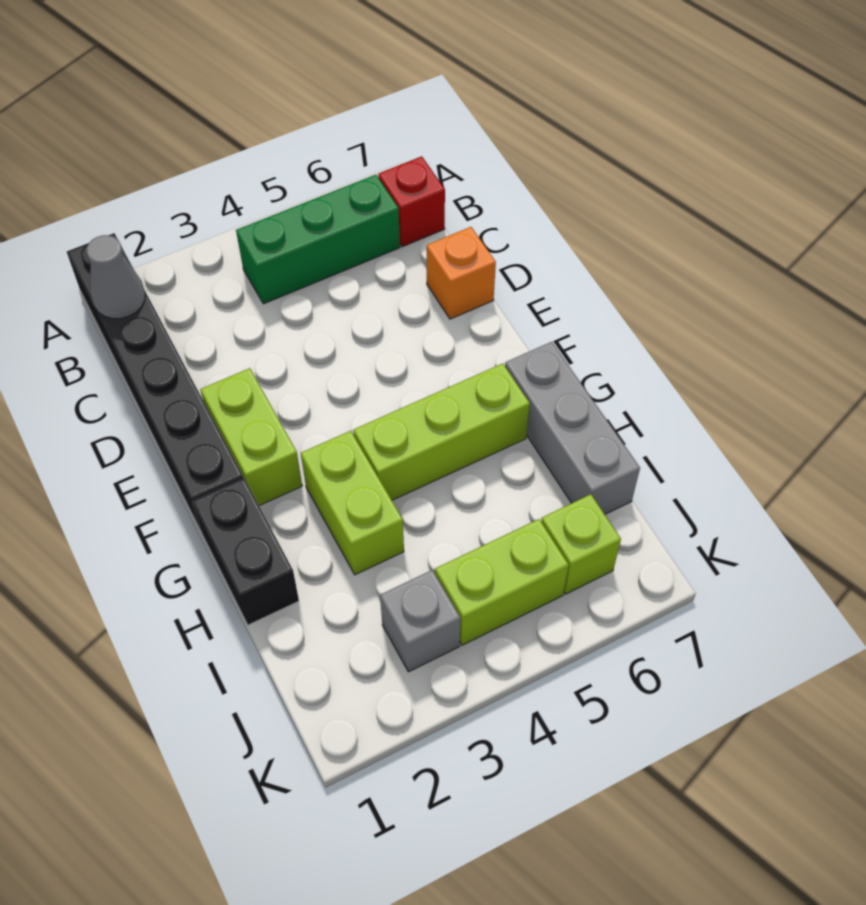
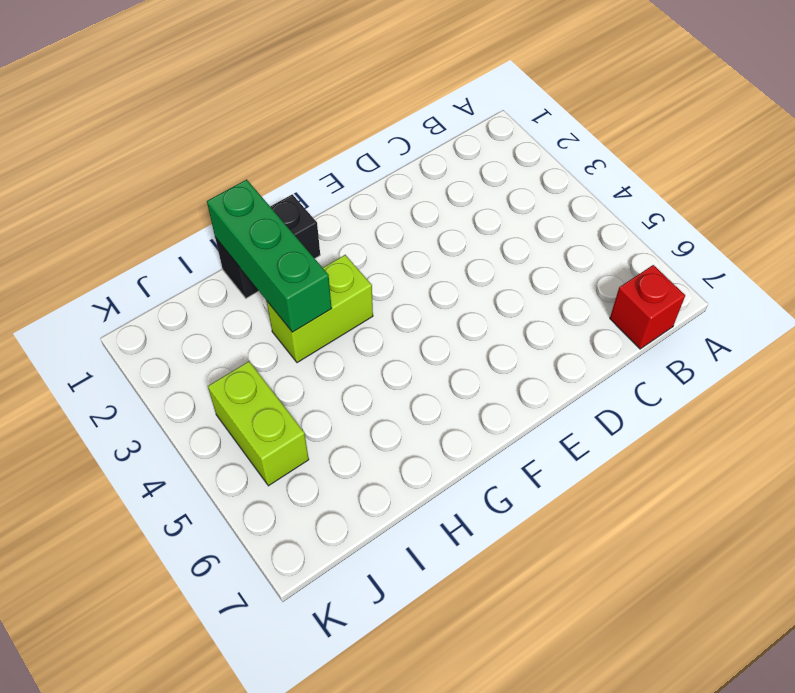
green 1x3 brick [207,179,332,332] -> green 1x3 brick moved to [236,175,400,304]
none -> black 1x6 brick [67,233,243,531]
none -> orange 1x1 brick [427,227,496,319]
none -> lime 1x2 brick [200,368,302,506]

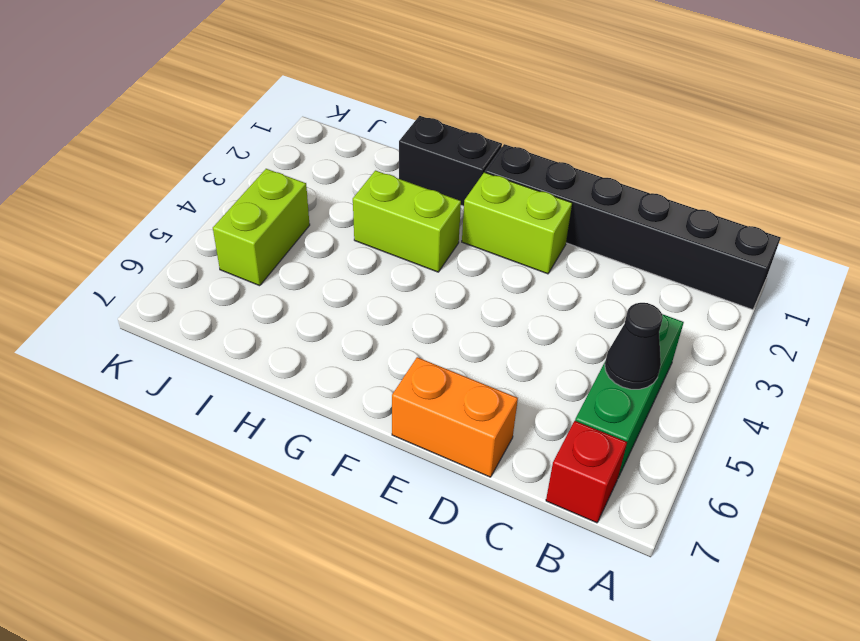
black 1x1 cone [605,303,663,389] -> none
orange 1x2 brick [392,357,518,477] -> orange 1x1 brick [427,227,496,319]
none -> lime 1x3 brick [353,363,530,500]
none -> grey 1x3 brick [505,342,640,514]
none -> grey 1x1 brick [380,570,460,672]

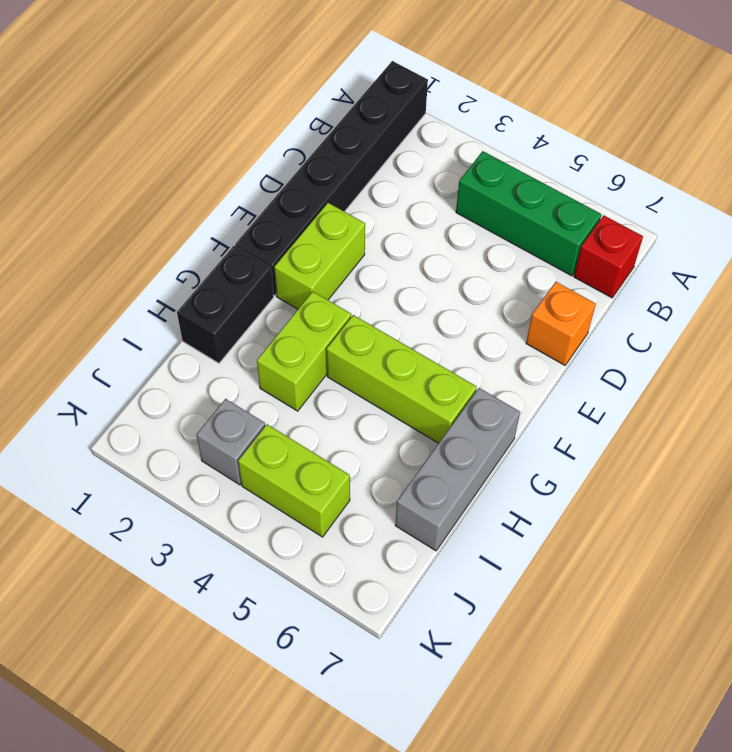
none -> lime 1x1 brick [541,494,621,594]
none -> grey 1x1 cone [86,235,145,319]

